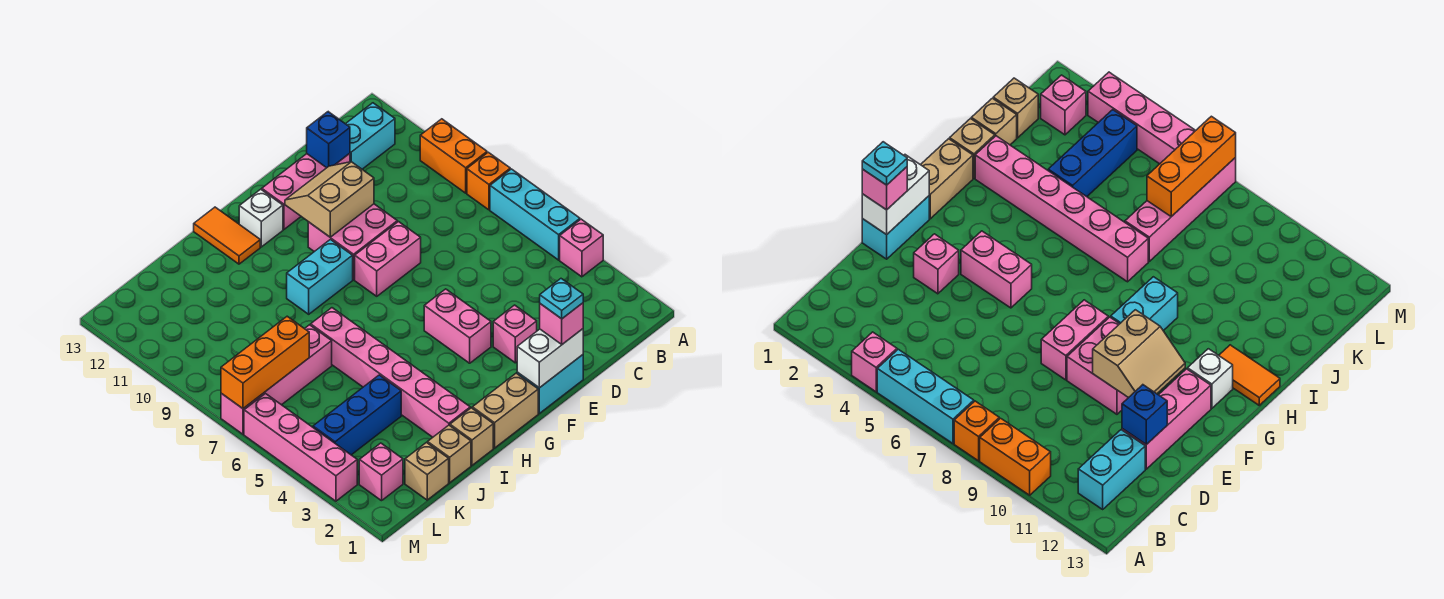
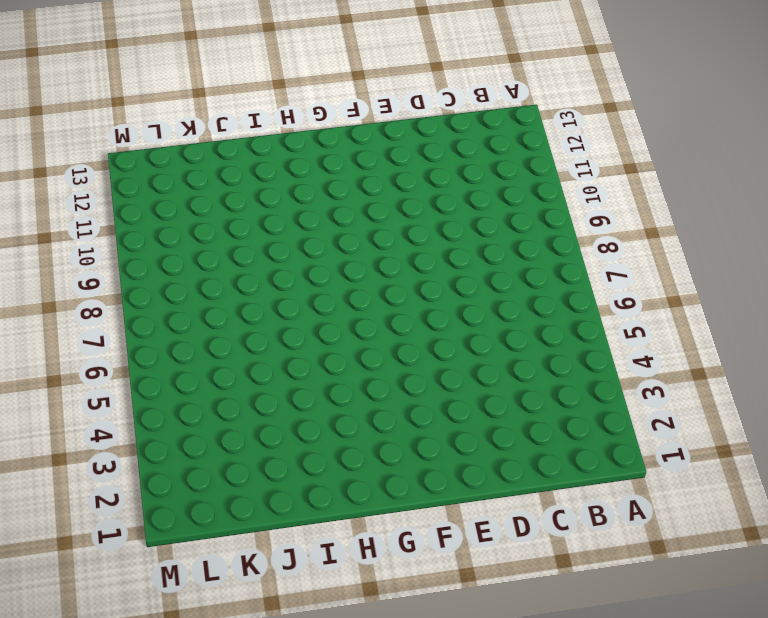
none -> pink 1x1 brick [560,219,603,277]
none -> cyan 1x3 brick [490,169,580,260]
none -> orange 1x1 brick [467,152,510,210]

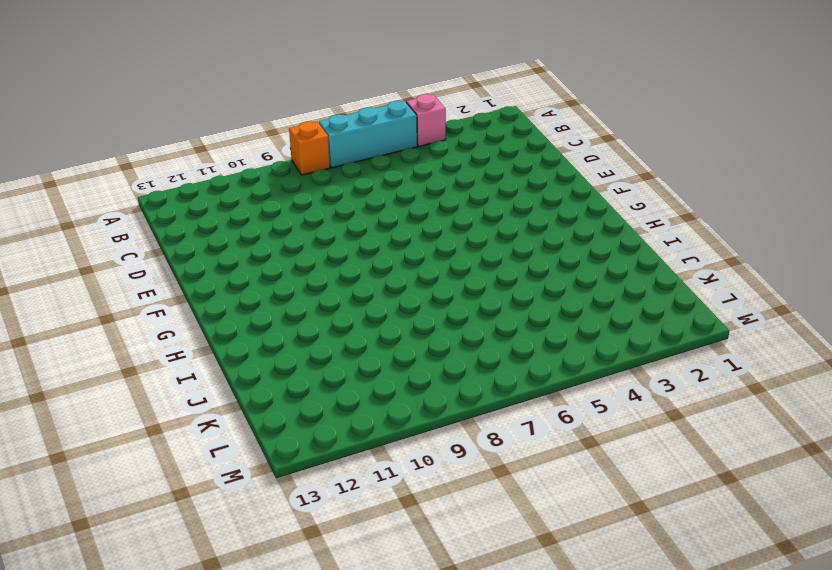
none -> orange 1x2 brick [420,119,487,193]
none -> cyan 1x2 brick [346,103,395,169]
none -> pink 1x3 brick [262,153,350,230]

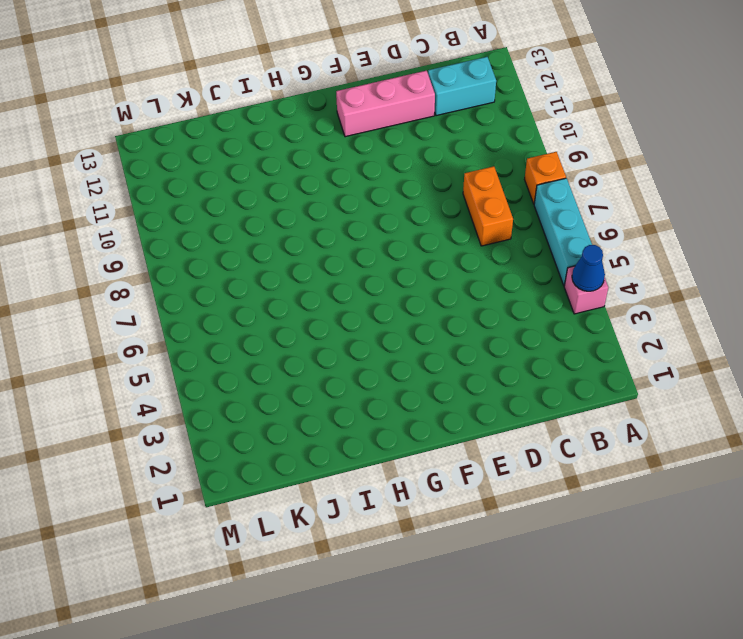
blue 1x1 cone [572,245,605,291] -> none
orange 1x2 brick [463,166,513,246] -> orange 1x2 brick moved to [420,119,487,193]
none -> cyan 1x2 brick [517,355,583,413]
none -> pink 1x1 brick [493,305,537,363]
none -> pink 1x2 brick [355,222,421,296]

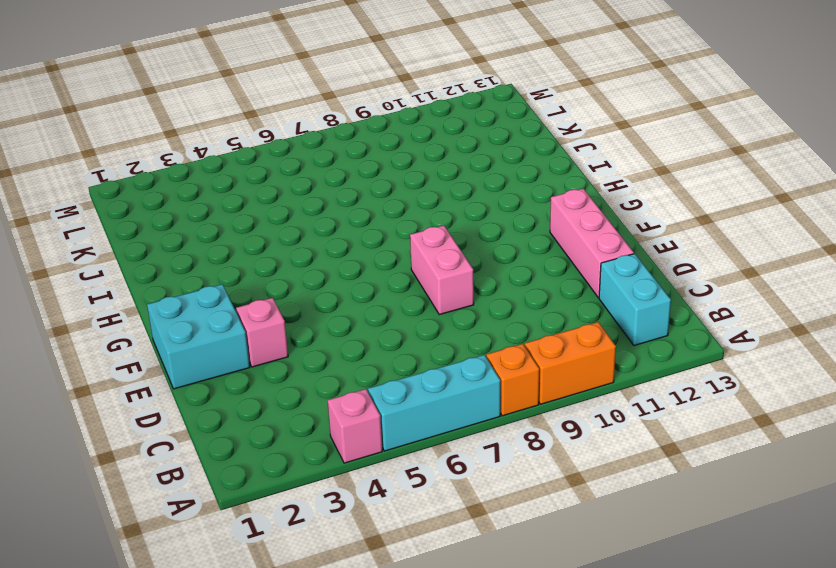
cyan 2x2 brick [147,284,250,389] -> cyan 1x2 brick [517,355,583,413]
none -> pink 2x2 brick [308,204,397,280]
none -> pink 1x2 brick [424,289,491,363]
none -> tan 1x2 brick [472,373,538,448]

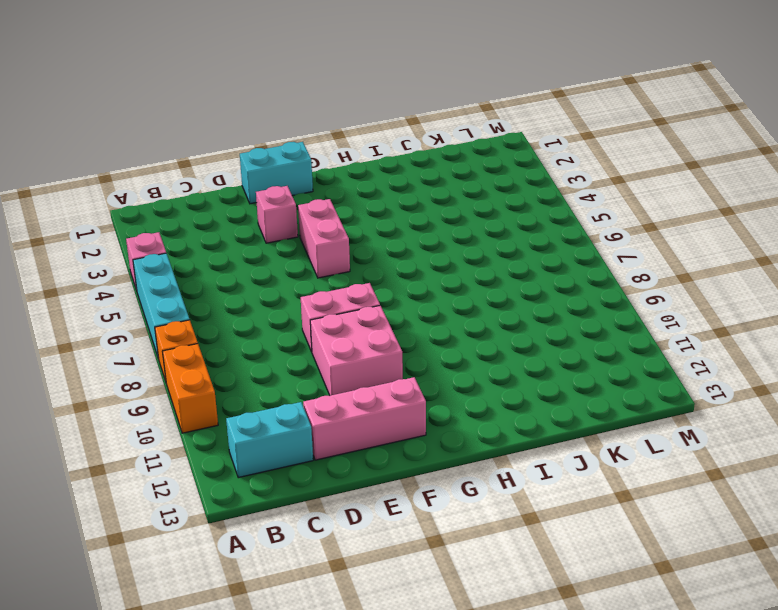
none -> tan 1x2 brick [472,373,538,448]
none -> cyan 1x2 brick [287,240,353,314]
none -> white 1x1 brick [239,189,283,247]

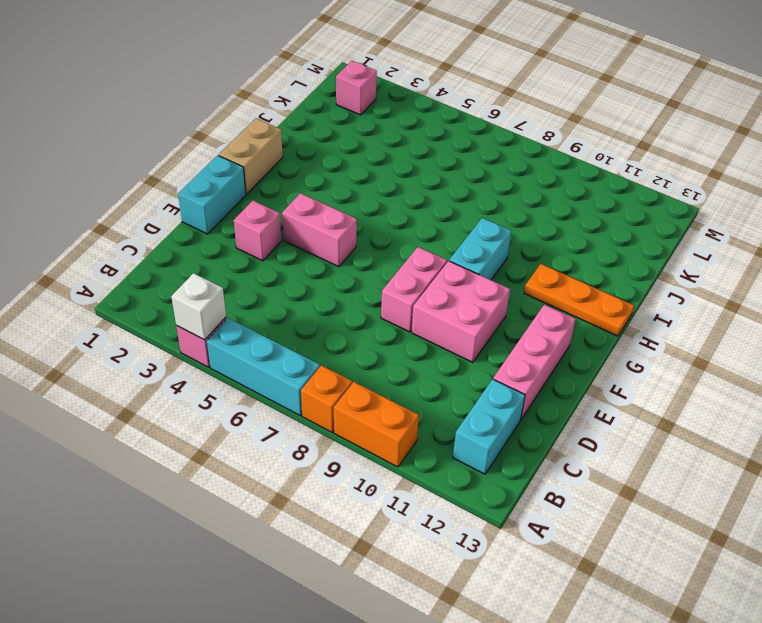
white 1x1 brick [171,273,226,340] -> white 1x1 brick moved to [239,189,283,247]
orange 1x3 plate [524,264,634,336] -> orange 1x2 tile [194,207,260,264]
none -> tan 1x1 brick [450,408,493,465]
none -> pink 1x6 brick [311,308,470,437]
none -> tan 1x1 brick [428,425,471,483]

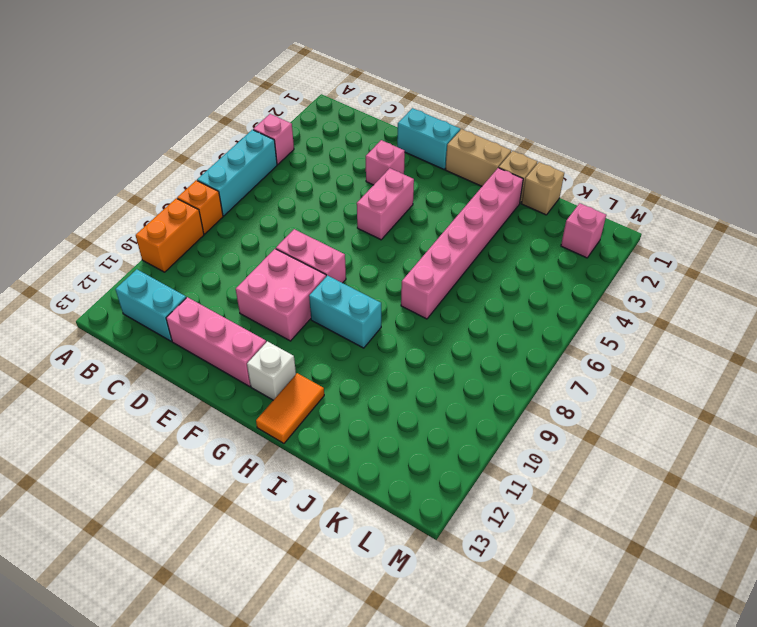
none -> blue 1x3 brick [313,375,401,455]
none -> pink 1x4 brick [221,325,332,434]
none -> tan 1x1 brick [405,443,449,500]

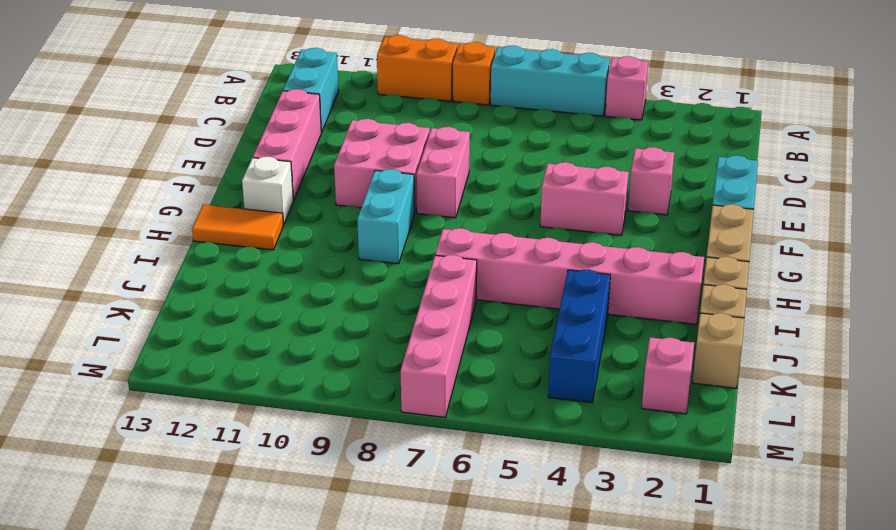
none -> pink 1x4 brick [244,394,357,501]
none -> blue 1x1 brick [307,112,350,168]
none -> white 1x2 brick [517,329,583,388]

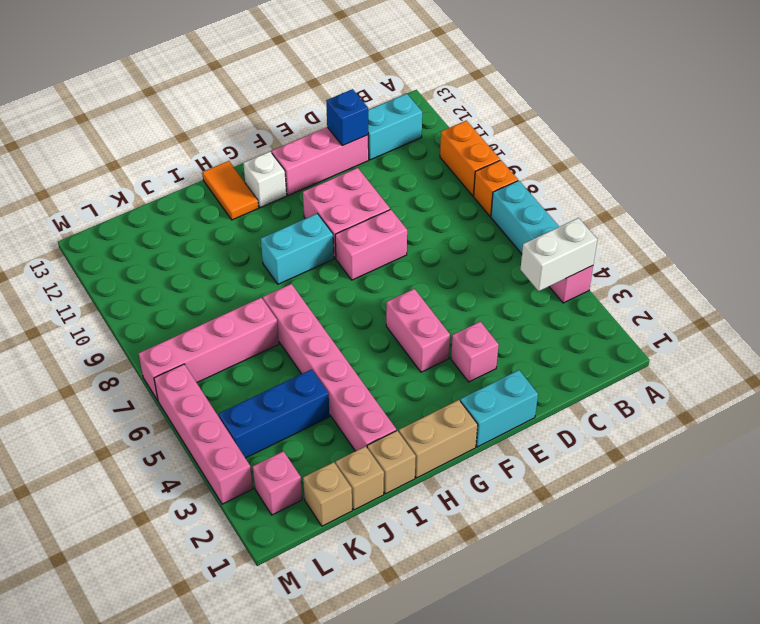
white 1x2 brick [520,218,597,291] -> white 1x2 brick moved to [517,329,583,388]
none -> tan 2x2 slope [285,162,374,237]
none -> orange 1x3 brick [221,316,309,409]
none -> pink 1x1 brick [540,303,583,344]

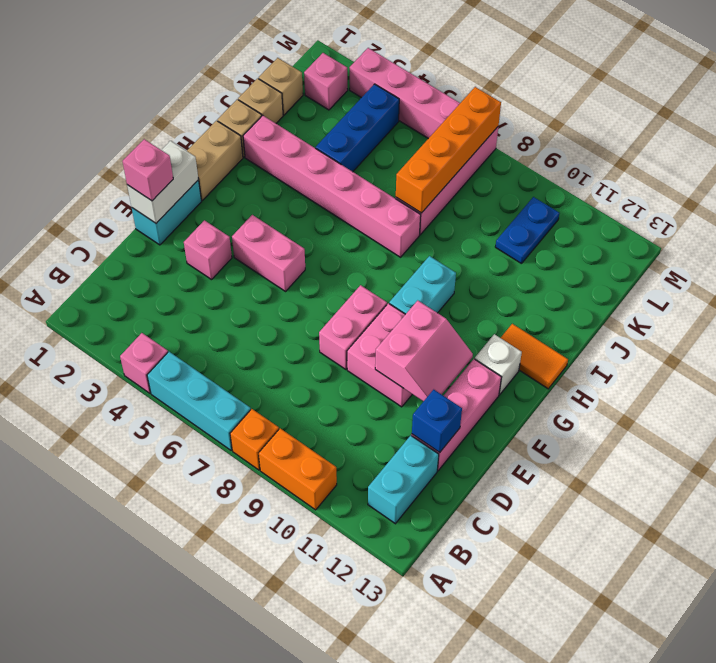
pink 2x2 slope [375,301,473,401] -> tan 2x2 slope [285,162,374,237]
orange 1x4 brick [396,87,501,213] -> orange 1x3 brick [221,316,309,409]
blue 1x2 plate [495,197,559,264] -> none
none -> cyan 1x1 plate [540,279,583,319]

